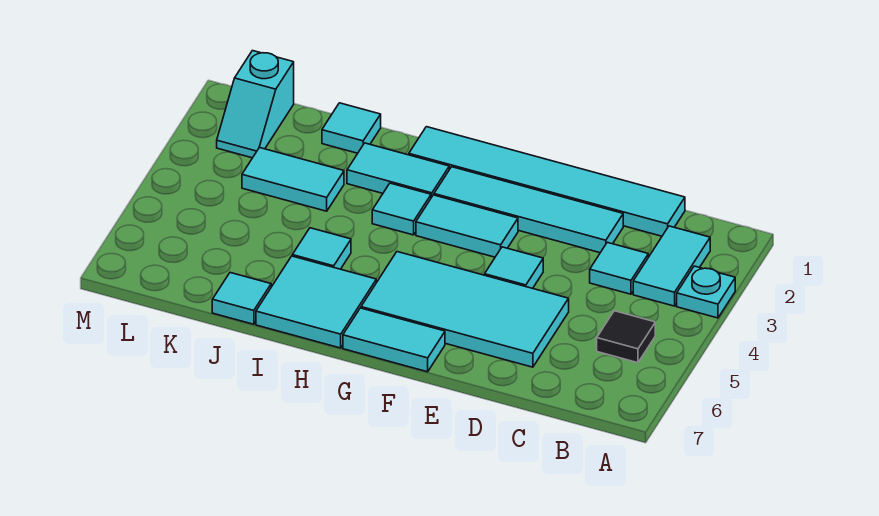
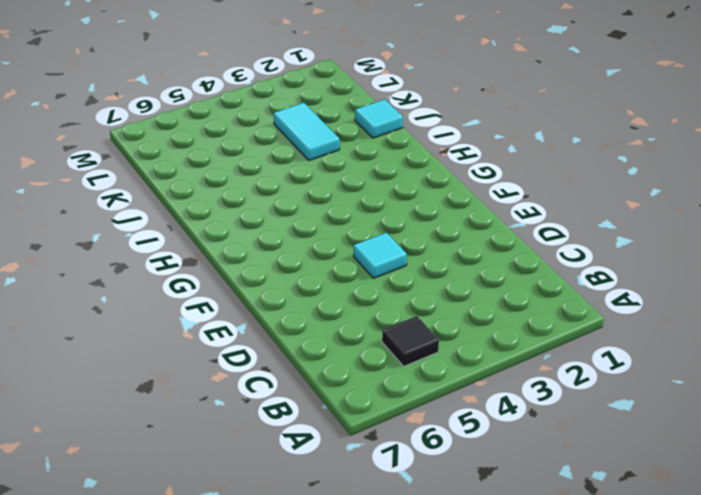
none -> cyan 1x1 plate [677,266,735,318]
none -> cyan 1x2 tile [633,226,710,306]
none -> cyan 1x6 tile [409,127,685,236]

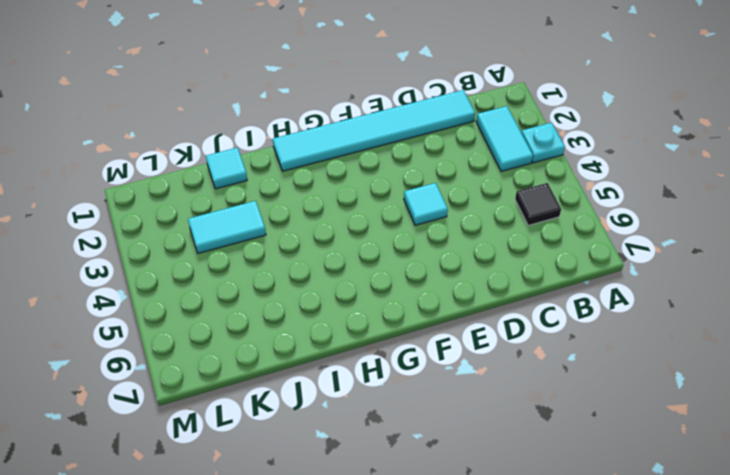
none -> cyan 1x1 tile [590,242,648,294]
none -> cyan 1x4 tile [434,167,623,253]
none -> cyan 2x4 tile [361,252,569,367]

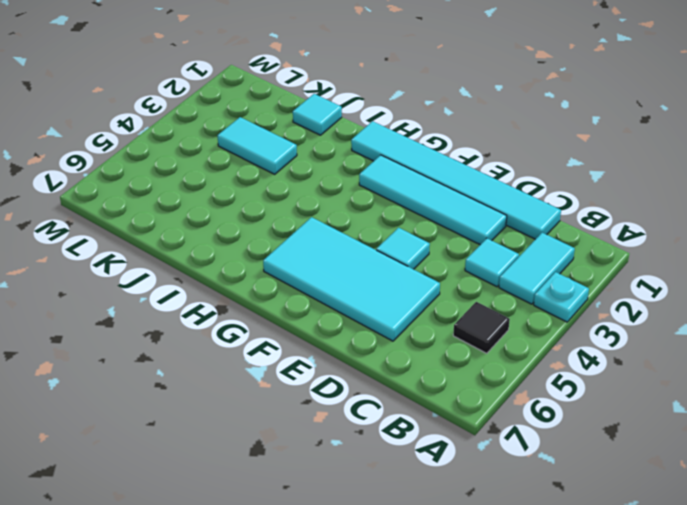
none -> cyan 1x2 tile [416,195,518,257]
none -> cyan 1x2 tile [343,308,445,372]
none -> cyan 1x2 tile [347,143,449,198]

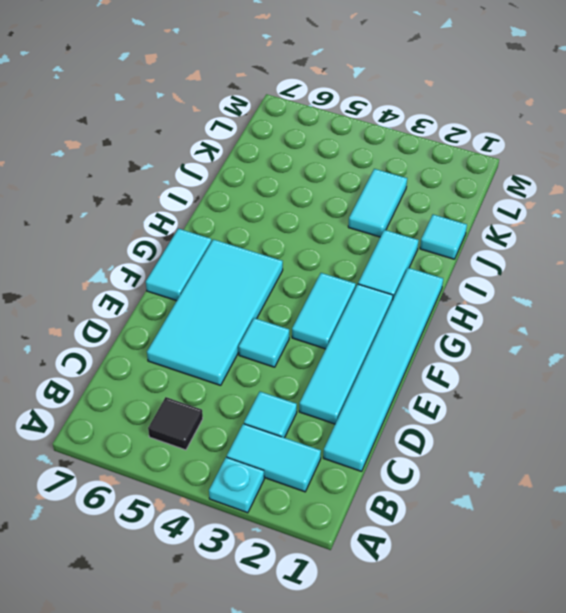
none -> cyan 1x1 tile [372,183,431,235]
none -> cyan 2x2 tile [256,256,376,348]
none -> cyan 1x1 tile [292,228,351,269]

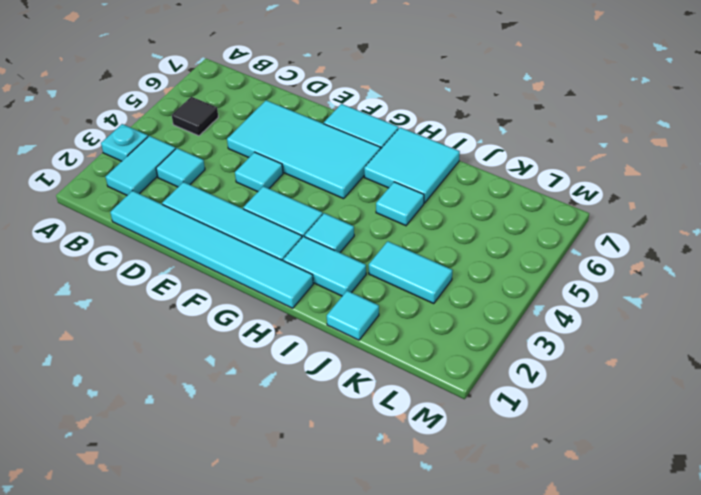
none -> cyan 1x1 tile [212,273,271,324]
none -> cyan 1x2 slope [217,51,294,158]

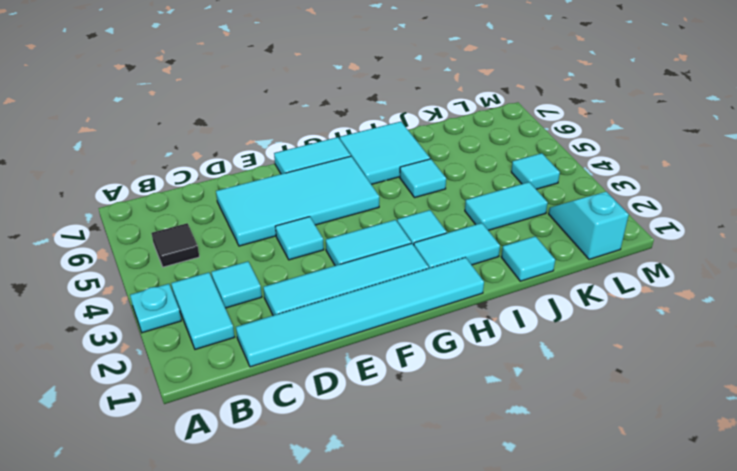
cyan 1x1 tile [511,153,560,189] -> cyan 1x1 tile moved to [212,273,271,324]

